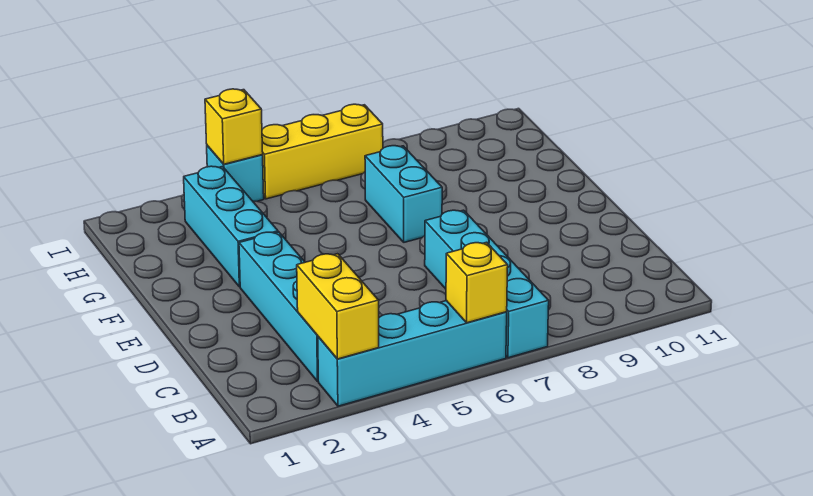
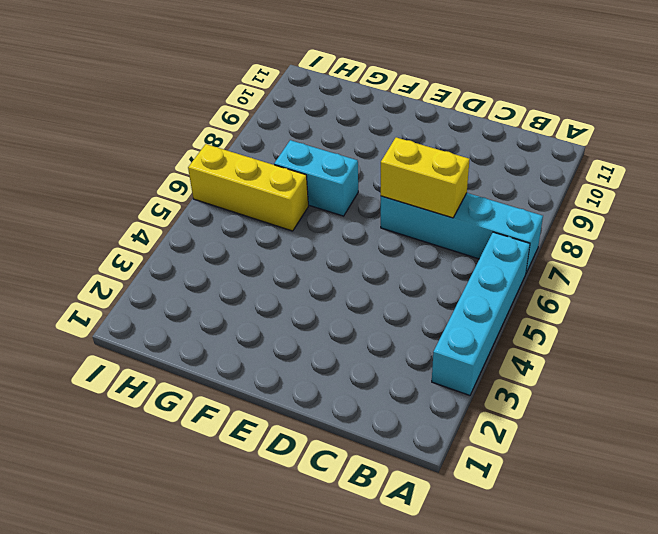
yellow 1x2 brick [381,137,470,218] -> yellow 1x2 brick moved to [297,254,379,359]
yellow 1x3 brick [188,144,308,231] -> yellow 1x3 brick turned to [262,104,383,199]
none -> cyan 1x4 brick [239,232,318,381]
none -> cyan 1x3 brick [184,166,278,287]

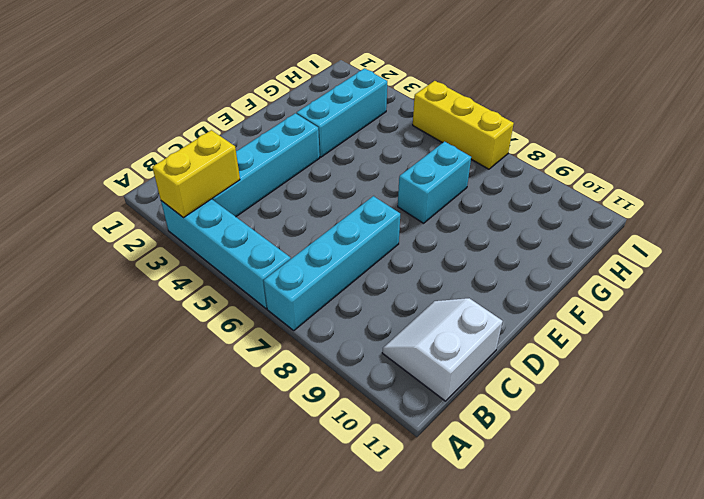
white 2x2 slope [382,298,503,401] -> none
none -> cyan 1x1 brick [207,146,264,201]
none -> yellow 1x1 brick [446,242,508,323]

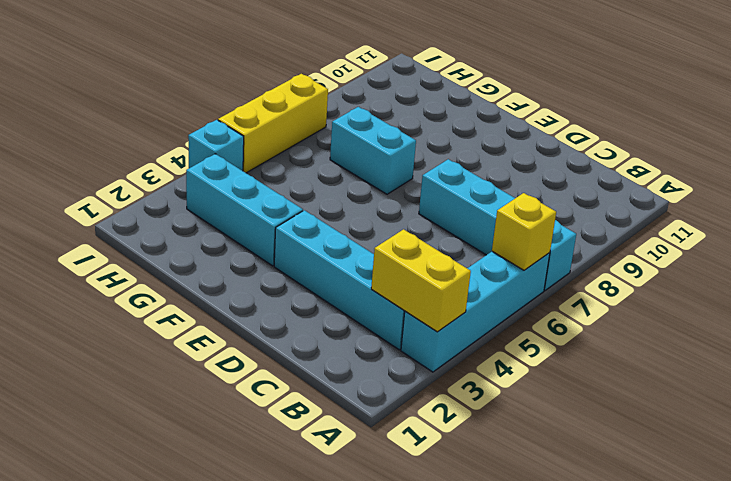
none -> yellow 1x1 brick [205,89,263,164]

